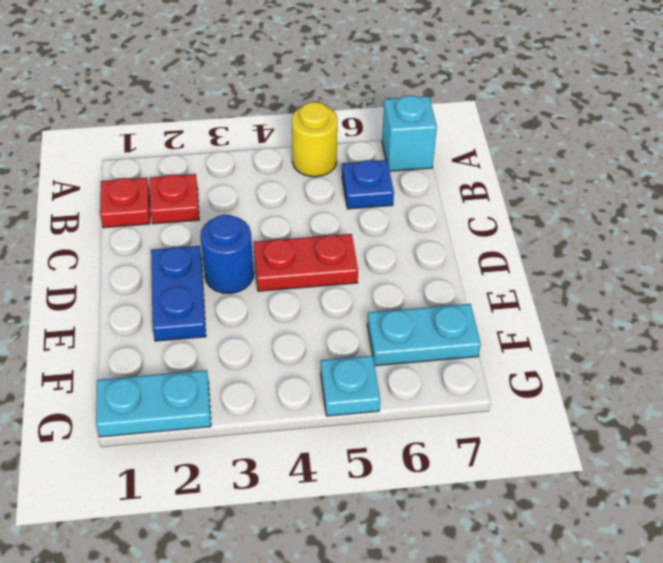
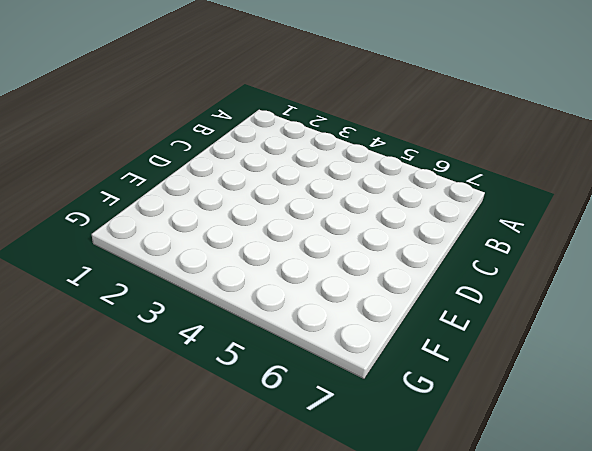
none -> yellow 1x1 round brick [292,102,337,177]
none -> cyan 1x1 brick [382,95,437,171]

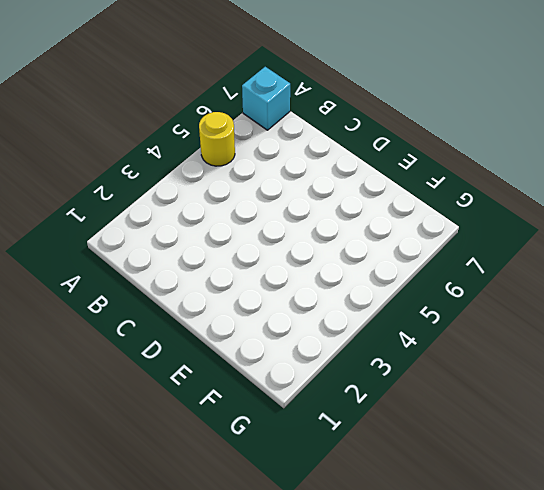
none -> red 1x1 plate [100,178,150,228]
none -> red 1x1 plate [150,174,199,224]

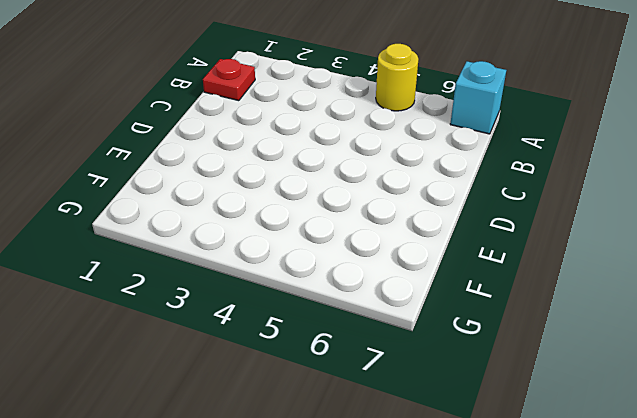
none -> red 1x1 plate [150,174,199,224]
none -> blue 1x1 plate [342,160,394,209]

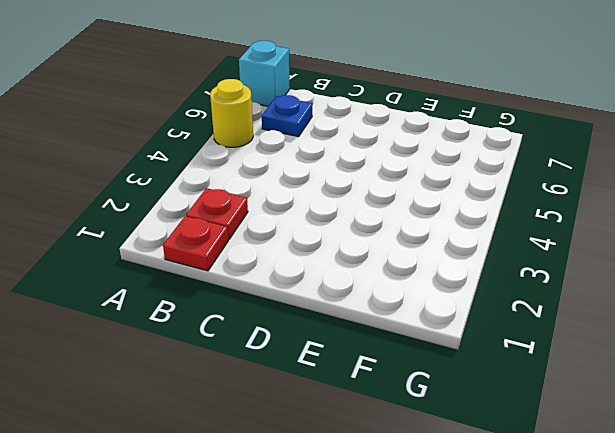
none -> blue 1x2 plate [151,246,206,341]
none -> blue 1x1 round brick [200,215,254,294]

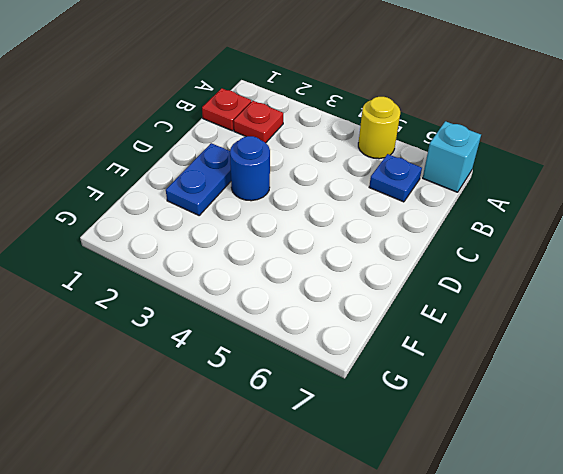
none -> red 1x2 plate [254,234,358,291]
none -> cyan 1x2 plate [367,304,481,366]

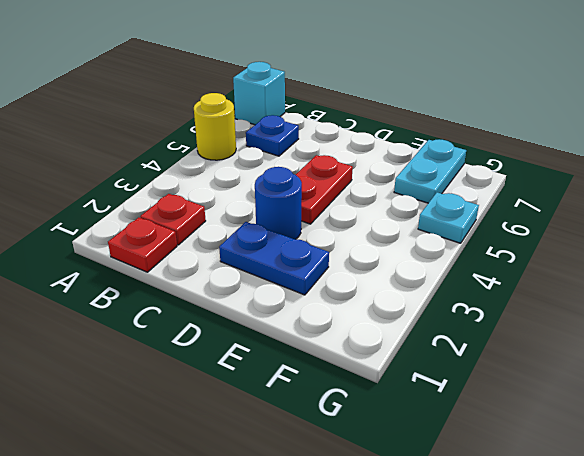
none -> cyan 1x2 plate [96,370,211,437]

